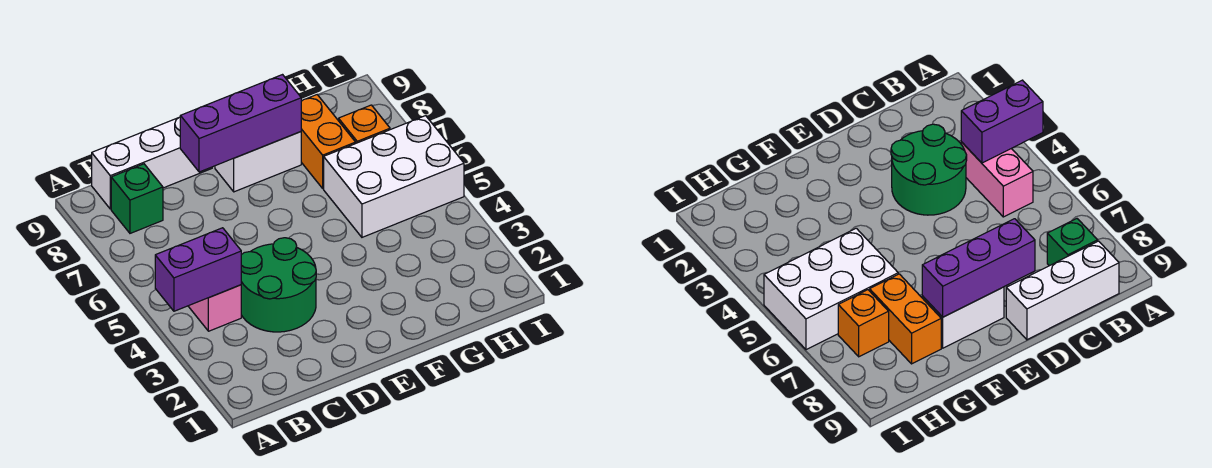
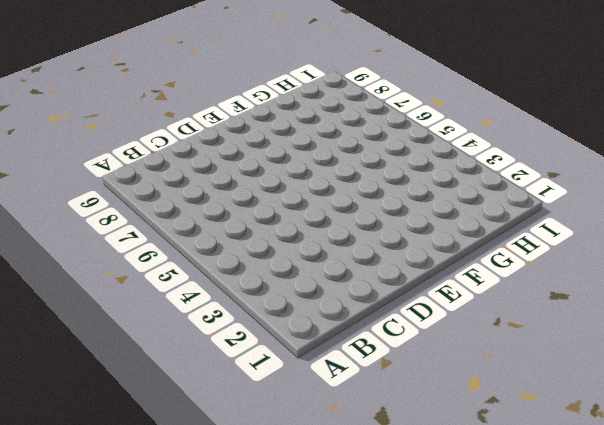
none -> pink 1x2 brick [188,285,241,331]
none -> green 1x1 brick [111,164,163,233]

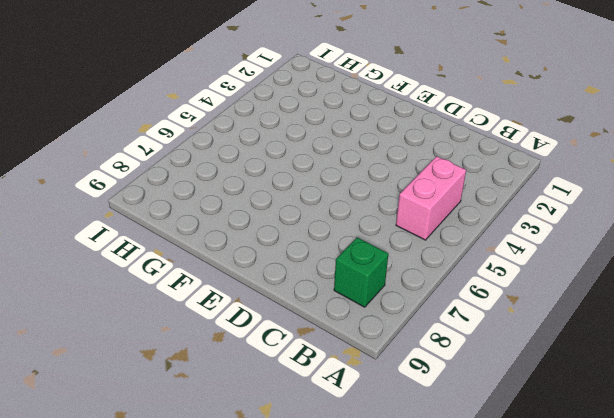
none -> white 1x3 brick [92,117,212,209]
none -> green 2x2 round brick [241,238,316,332]

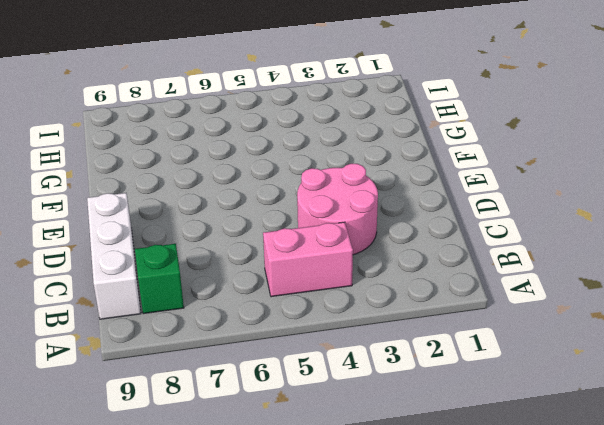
pink 2x2 round brick [297,164,378,255] -> green 2x2 round brick [241,238,316,332]
none -> white 1x2 brick [215,132,301,192]
none -> white 2x3 brick [324,116,464,237]

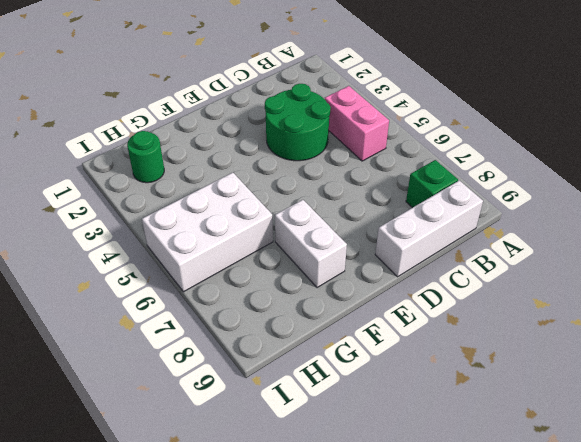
white 1x2 brick [275,200,347,288] -> white 1x2 brick turned to [215,132,301,192]
green 1x1 round brick [127,131,164,183] -> none
none -> orange 1x2 brick [301,95,356,188]
none -> orange 1x1 brick [339,105,390,143]

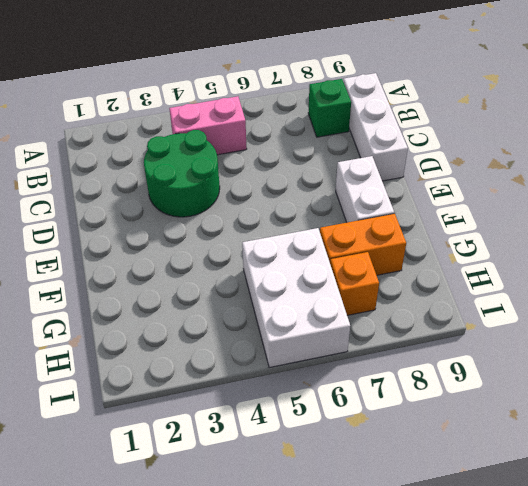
none -> purple 1x2 brick [155,228,241,311]
none -> purple 1x3 brick [180,75,301,172]

